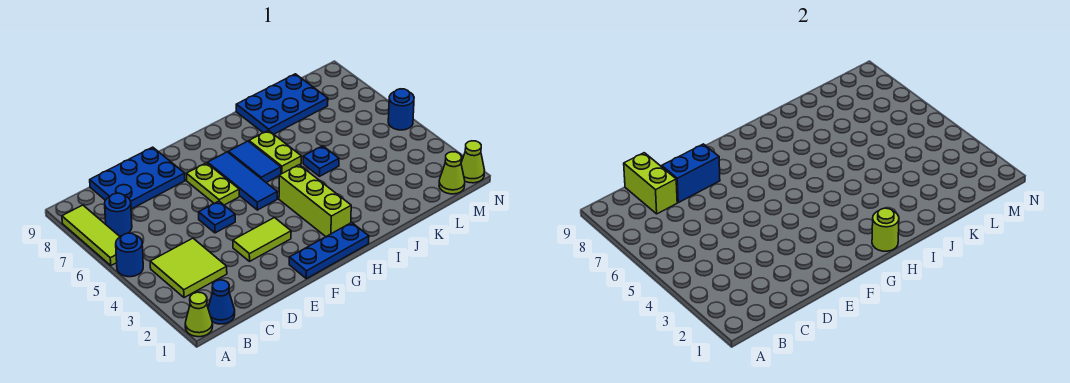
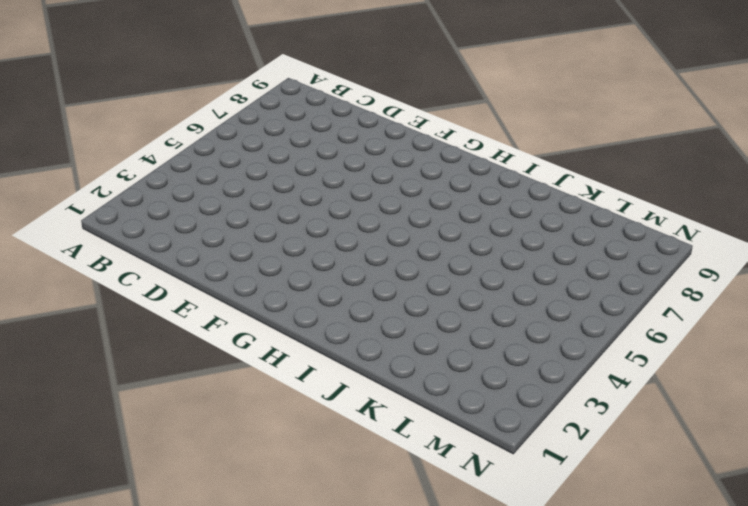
none -> lime 1x1 cone [185,292,213,337]
none -> blue 1x1 round brick [116,233,143,277]
none -> lime 1x3 tile [62,205,120,265]

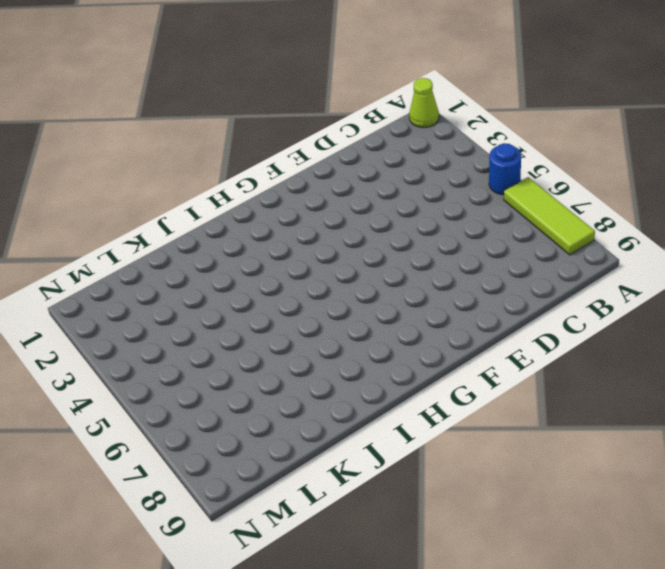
none -> blue 1x1 cone [208,280,235,324]
none -> lime 2x2 tile [150,238,227,298]
none -> blue 1x1 round brick [105,193,132,236]

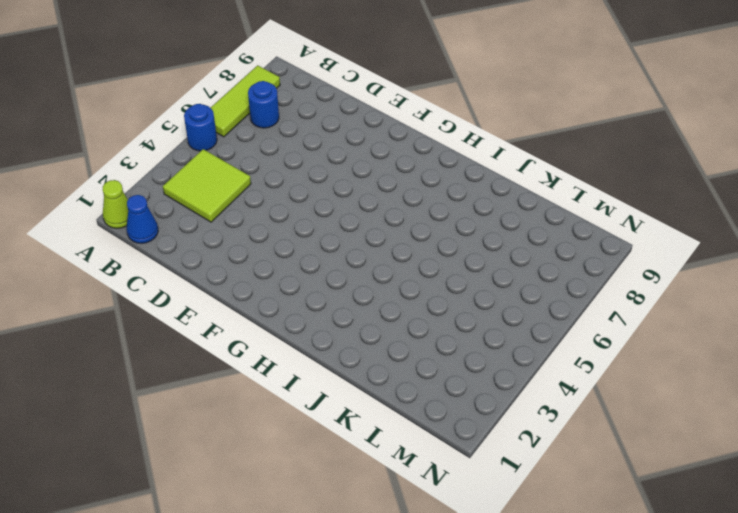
none -> blue 2x3 plate [90,147,185,209]
none -> lime 1x2 tile [233,217,291,261]
none -> blue 1x1 plate [199,201,235,233]

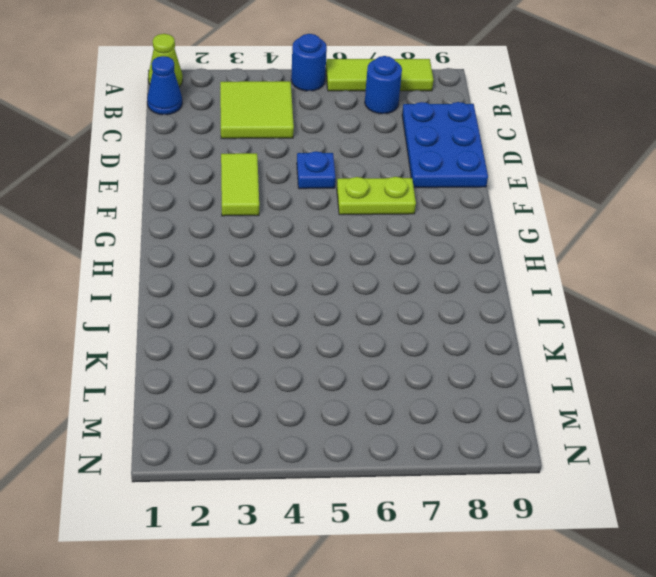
none -> blue 1x3 plate [289,223,369,279]
none -> blue 1x3 tile [208,152,277,210]
none -> lime 1x3 brick [279,165,351,237]

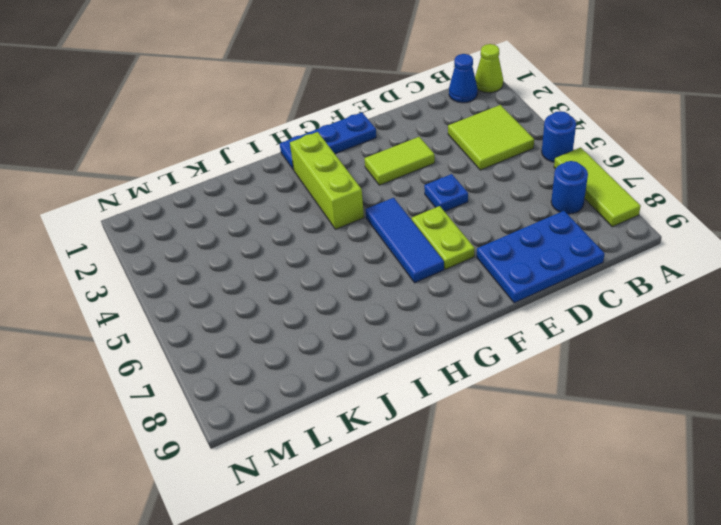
none -> blue 1x2 tile [228,141,281,182]
none -> lime 1x2 plate [249,130,301,174]
none -> blue 1x1 plate [303,146,339,176]

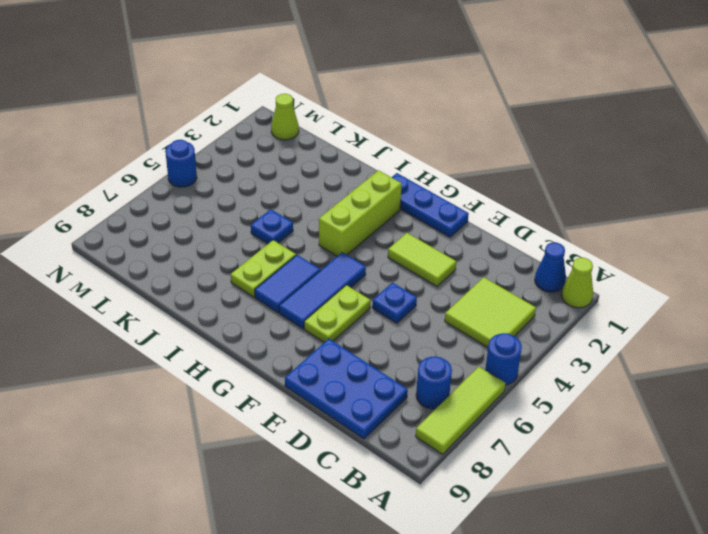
none -> blue 2x3 plate [236,74,328,134]
none -> lime 1x1 cone [461,141,485,183]
none -> lime 1x2 brick [624,153,677,214]

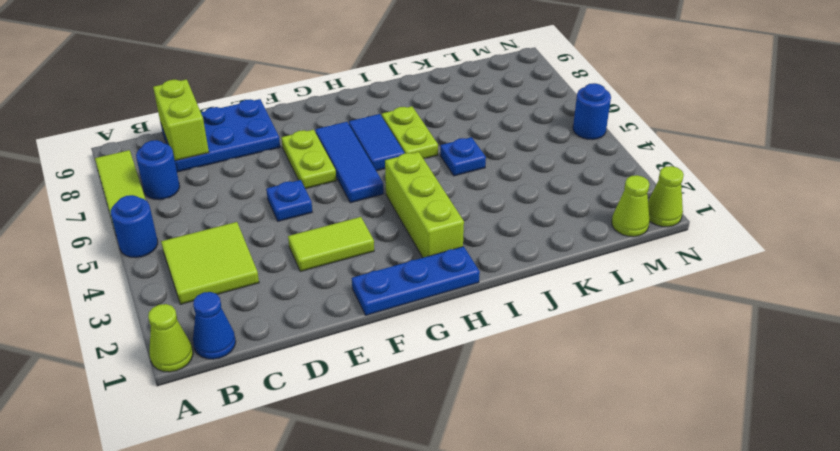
none -> blue 2x3 plate [236,74,328,134]
none -> blue 1x2 brick [662,144,720,203]
none -> lime 1x1 round brick [872,208,899,251]

